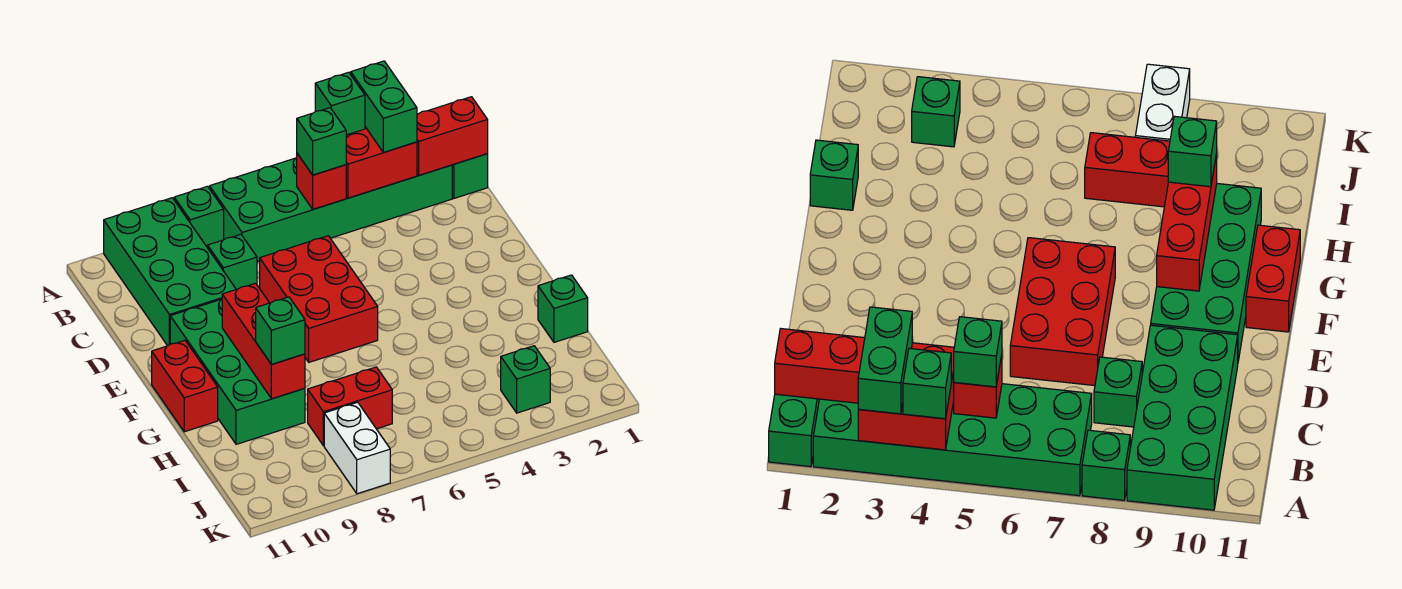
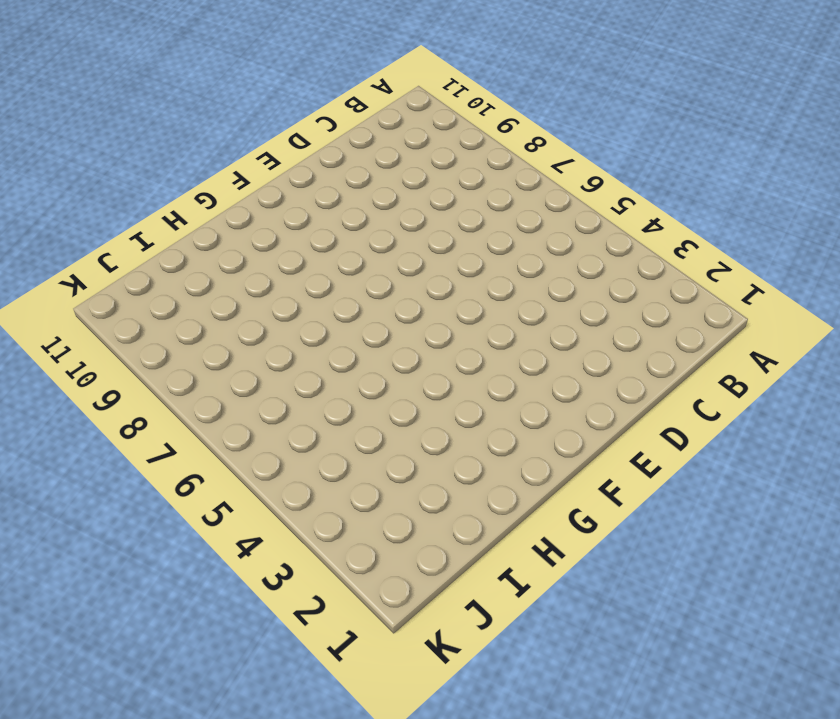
none -> green 1x2 brick [452,154,488,198]
none -> green 2x6 brick [210,158,452,262]
none -> green 1x1 brick [174,186,224,248]

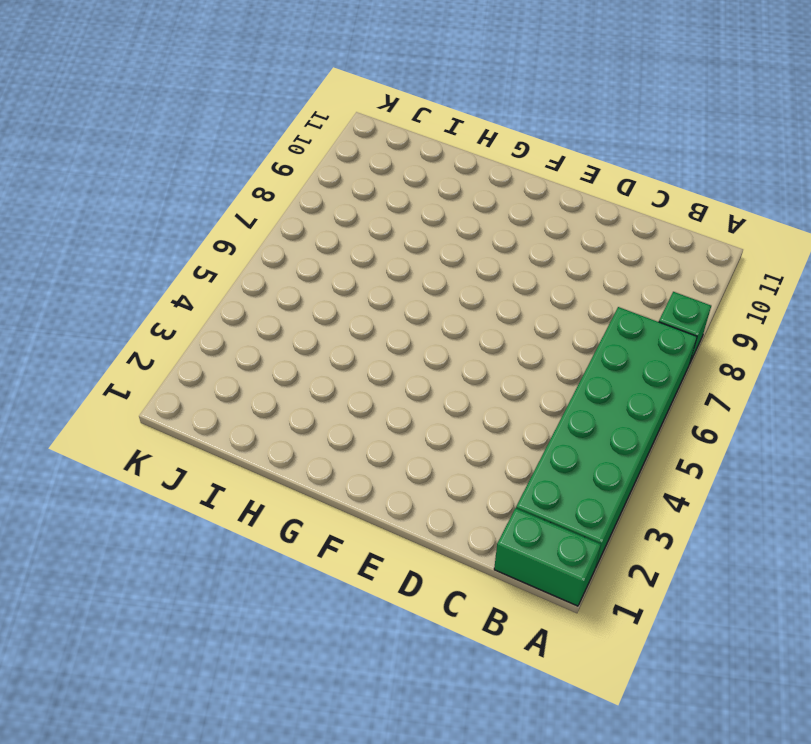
none -> green 2x4 brick [104,198,236,346]
none -> green 1x1 brick [208,234,257,289]
none -> red 2x3 brick [260,236,378,362]

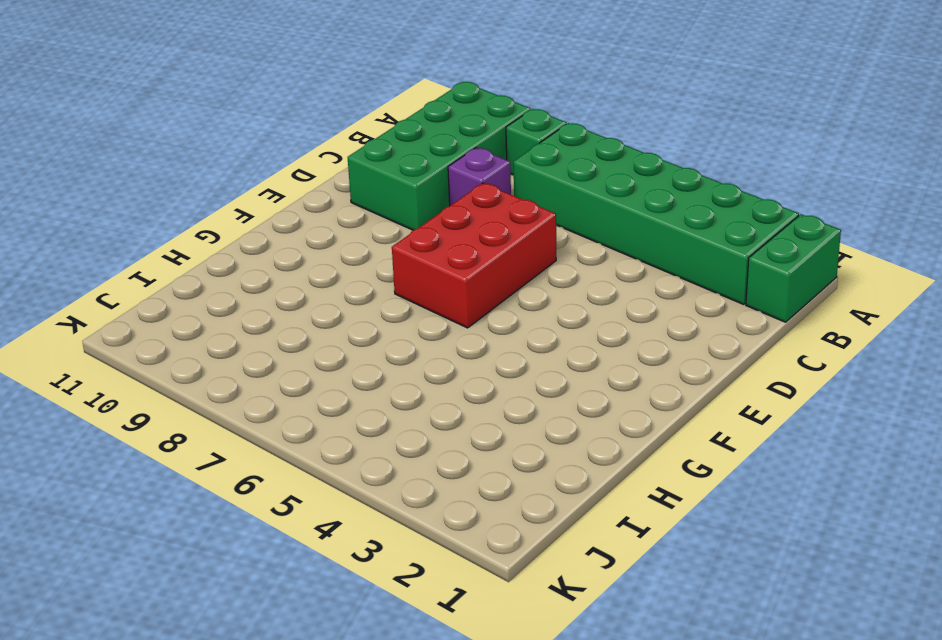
purple 1x1 brick [448,148,511,206] -> green 1x1 brick [208,234,257,289]
none -> green 2x4 brick [170,299,305,444]
none -> red 1x2 brick [152,340,218,432]
none -> green 1x1 brick [538,275,588,342]

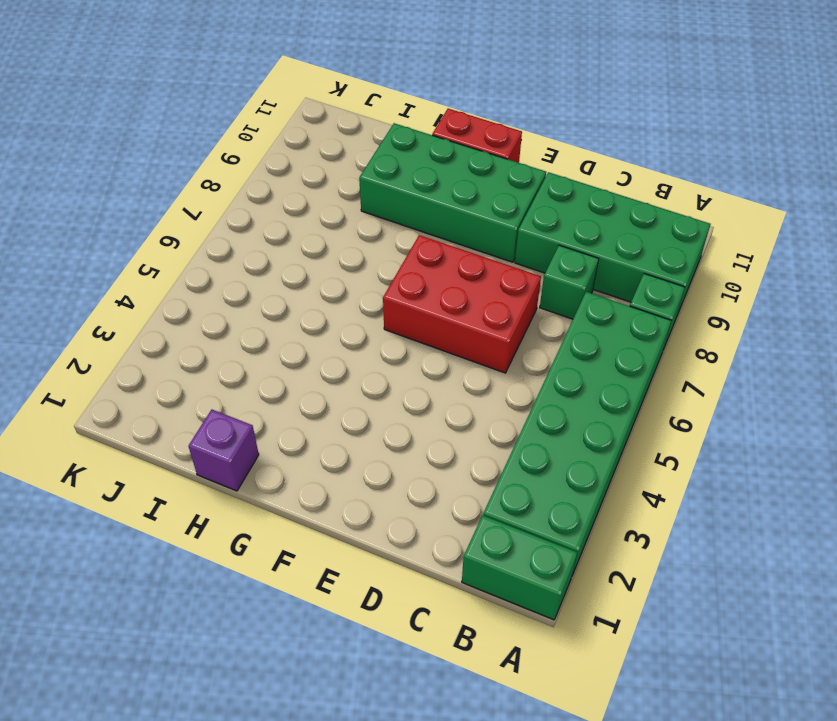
purple 1x1 brick [189,410,259,491] -> green 1x1 brick [538,275,588,342]
none -> red 1x2 brick [308,367,392,446]
none -> green 1x1 brick [501,346,550,413]
none -> white 1x2 brick [324,402,390,494]

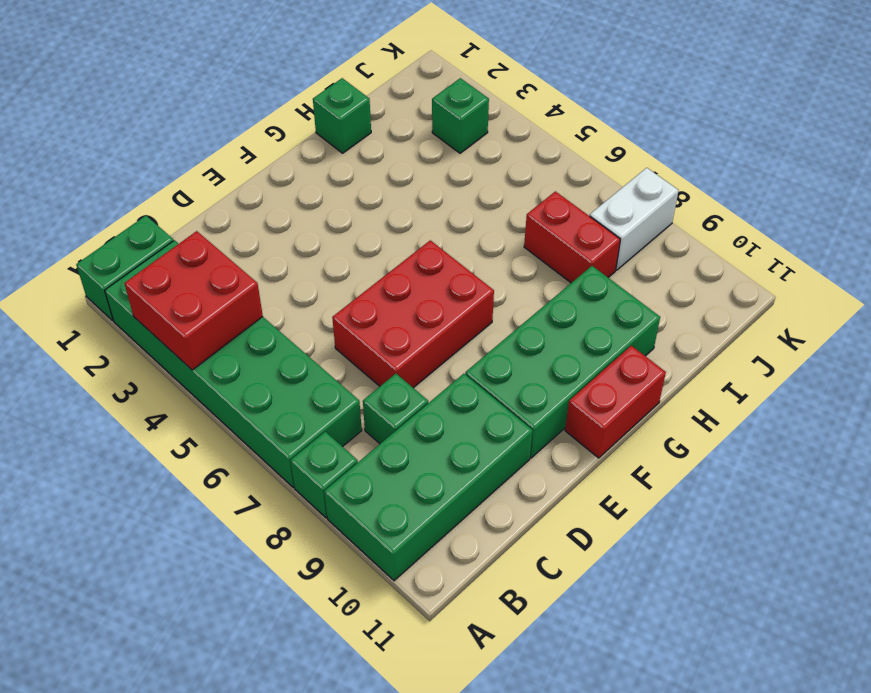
none -> red 1x2 brick [417,97,488,175]
none -> red 1x1 brick [297,154,346,209]
none -> red 1x3 brick [222,283,305,399]

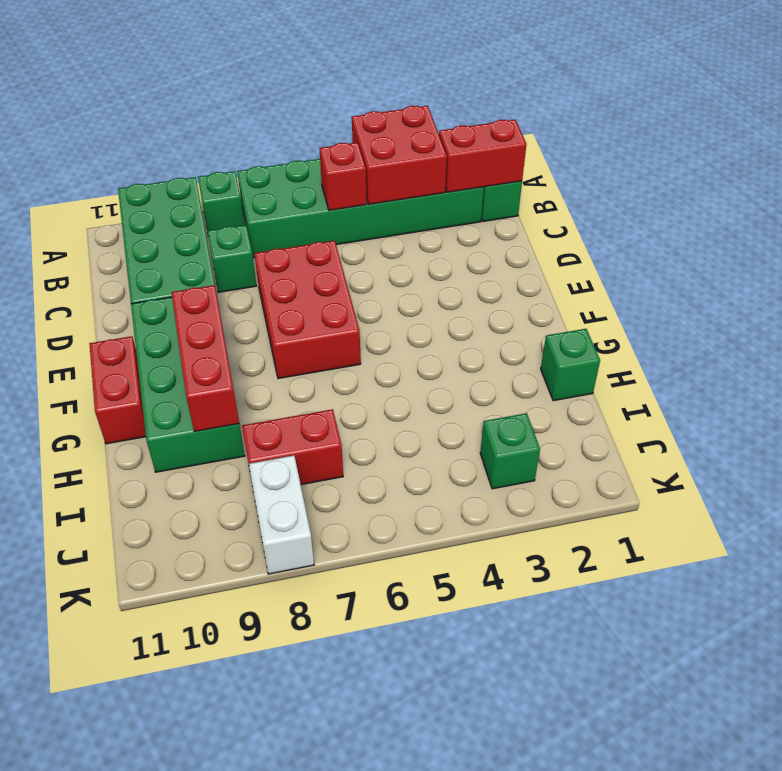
none -> green 1x2 brick [351,61,417,152]
none -> green 1x1 brick [315,72,365,135]
none -> green 1x1 brick [297,108,346,175]

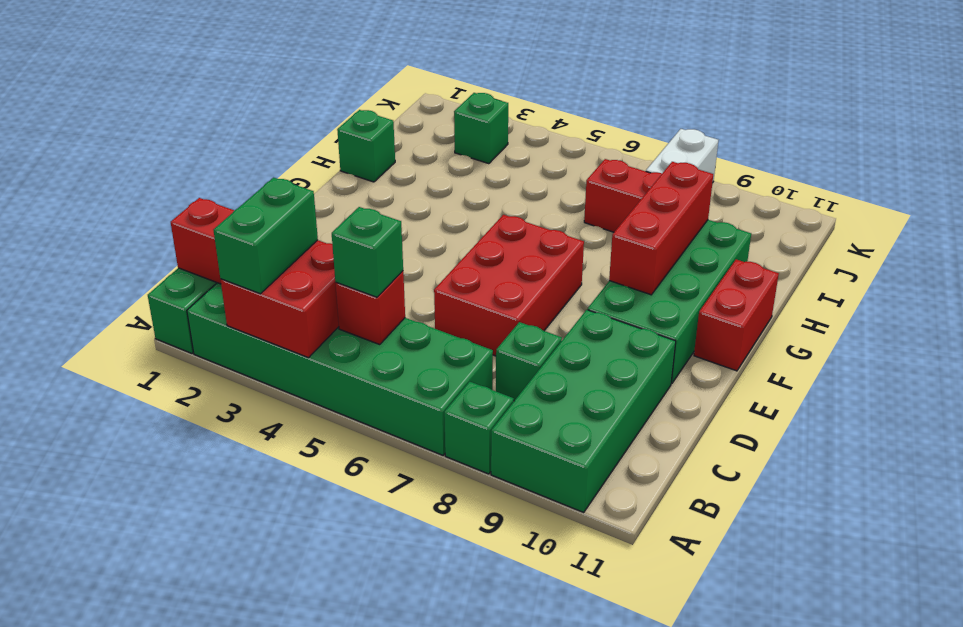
none -> green 1x1 brick [315,72,365,135]
none -> green 1x1 brick [256,297,305,364]

